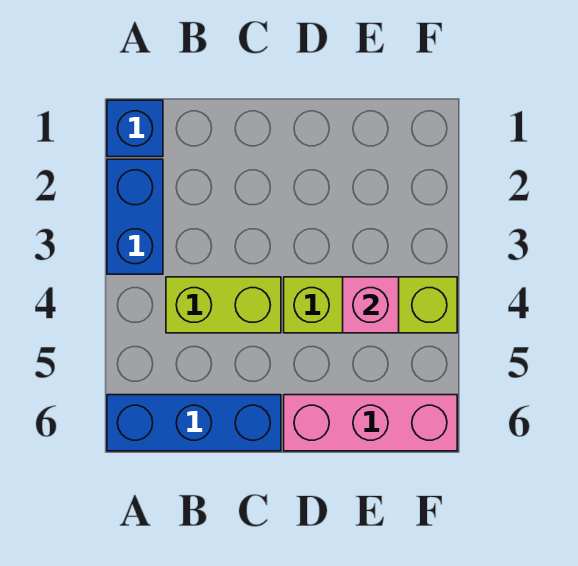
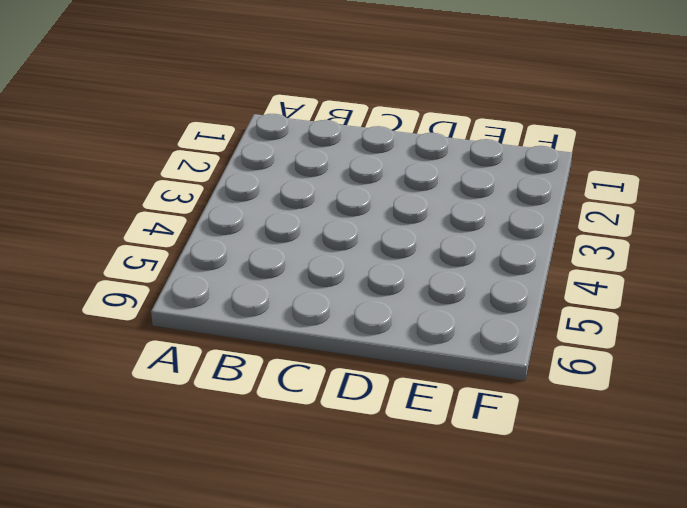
none -> blue 1x1 brick [107,100,163,157]
none -> blue 1x2 brick [107,159,163,274]

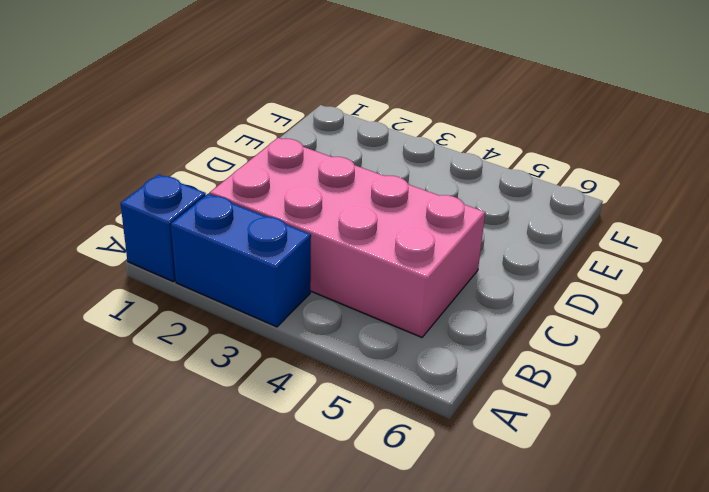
pink 2x4 brick [210,138,485,337] -> lime 1x2 brick [166,277,281,333]
none -> blue 1x3 brick [107,395,281,451]
none -> lime 1x3 brick [284,277,457,333]

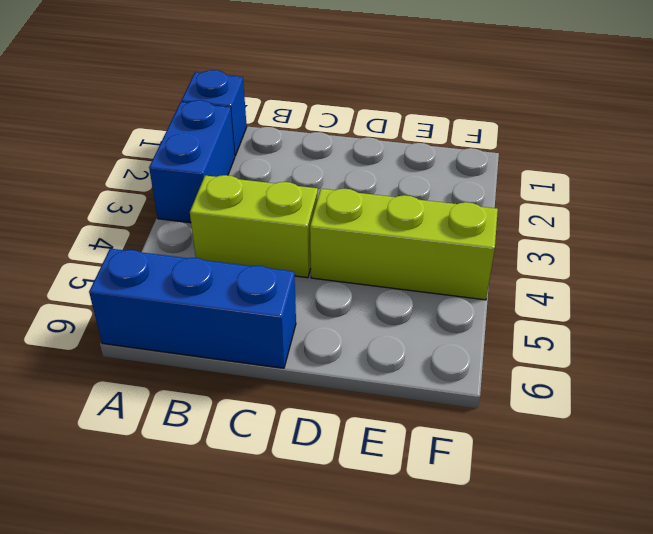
none -> pink 1x3 brick [284,395,457,451]
none -> pink 1x1 brick [343,277,399,333]

